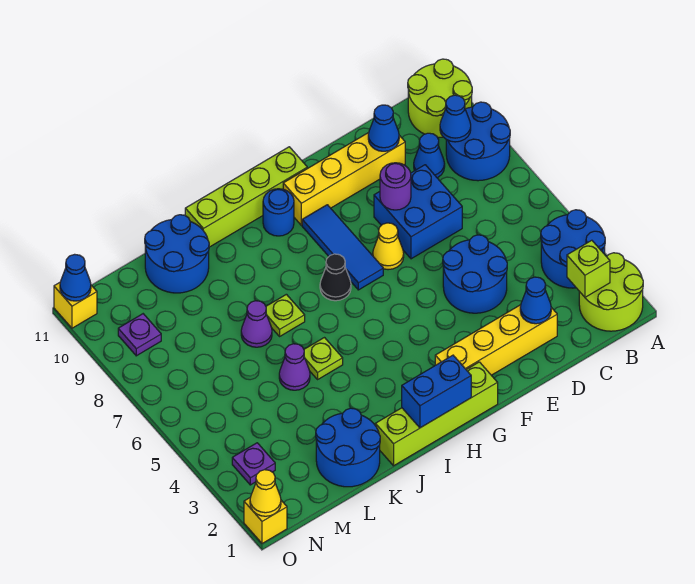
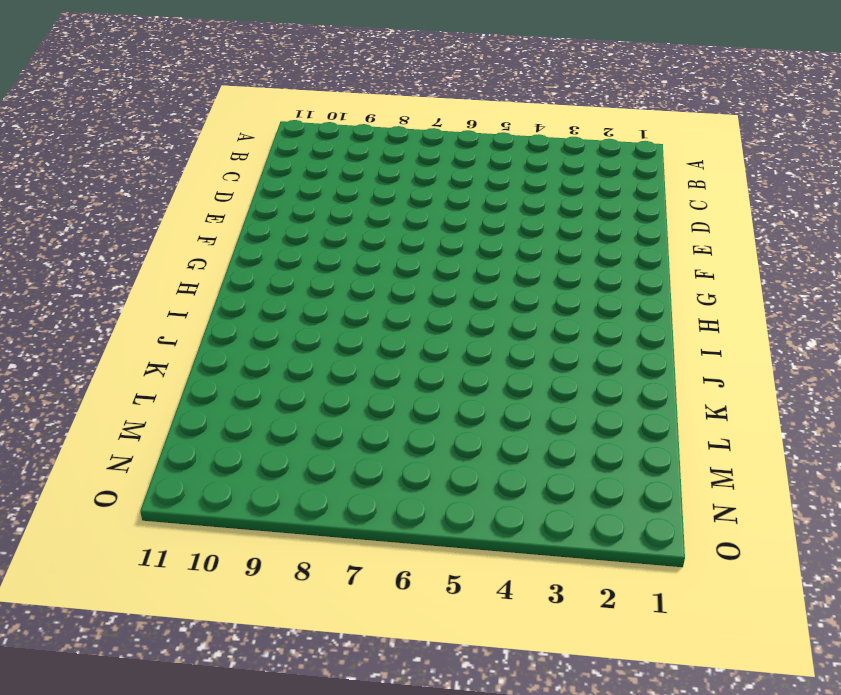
none -> lime 2x2 round brick [579,253,643,331]
none -> blue 2x2 round brick [541,210,605,288]
none -> blue 2x2 round brick [446,102,510,181]
none -> lime 2x2 round brick [408,59,472,137]

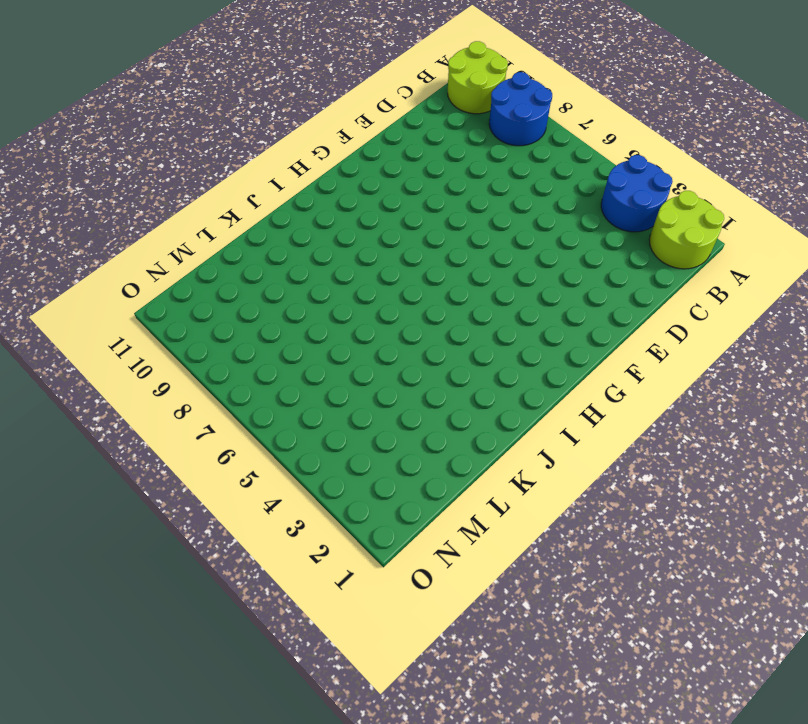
none -> blue 1x1 cone [414,133,445,178]
none -> yellow 1x4 brick [435,305,557,375]
none -> blue 2x2 round brick [443,235,507,313]
none -> blue 2x2 brick [374,165,462,259]

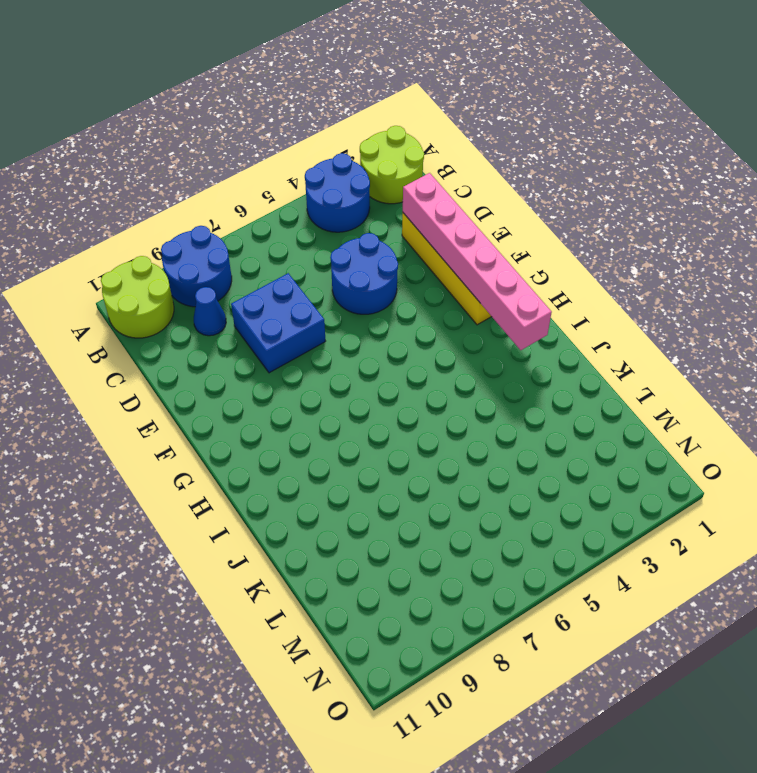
pink 1x6 brick [403,173,552,350] -> blue 1x1 cone [520,277,551,324]
none -> yellow 1x4 brick [283,133,405,225]
none -> yellow 1x1 cone [373,223,404,270]
none -> lime 1x4 brick [375,362,498,466]
none -> blue 1x3 tile [302,205,383,290]

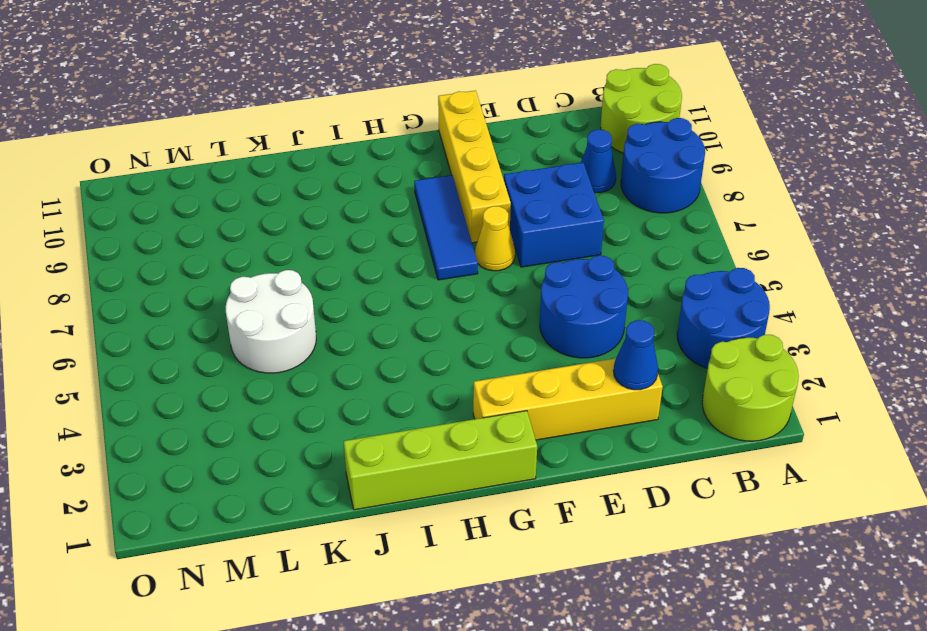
yellow 1x4 brick [438,91,511,243] -> yellow 1x4 brick turned to [283,133,405,225]
white 2x2 round brick [225,270,316,373] -> purple 1x1 cone [279,344,310,390]
none -> lime 1x4 brick [185,147,307,247]
none -> black 1x1 cone [320,254,351,301]
none -> blue 1x1 round brick [263,189,294,236]
none -> lime 1x1 plate [304,338,343,379]

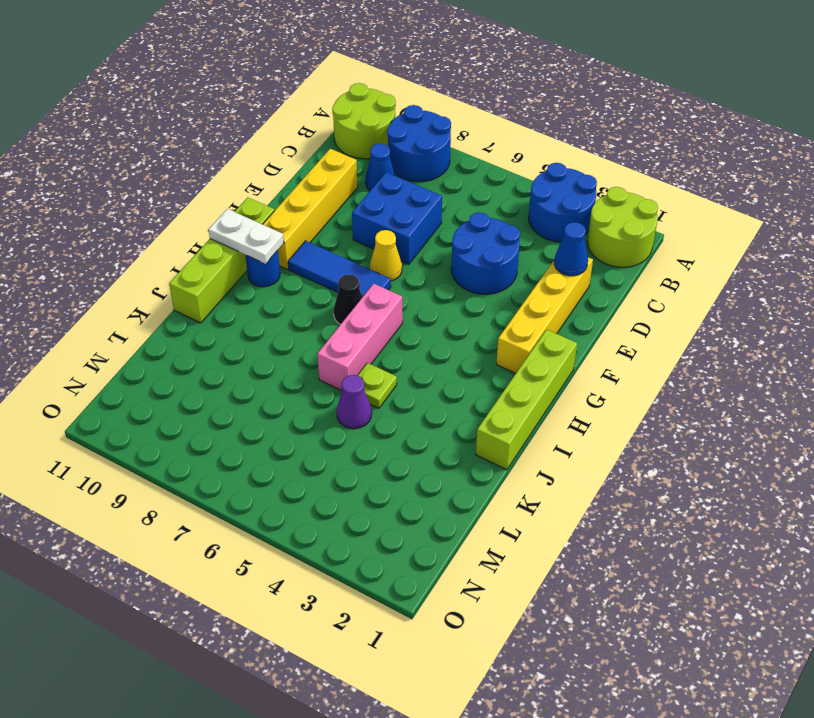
pink 1x3 brick [317,284,403,391] -> none
white 1x2 plate [208,209,284,264] -> none
none -> lime 1x1 plate [266,294,305,336]
none -> blue 2x2 round brick [316,408,380,487]
none -> purple 1x1 cone [241,301,272,347]
none -> blue 2x2 round brick [145,215,209,293]

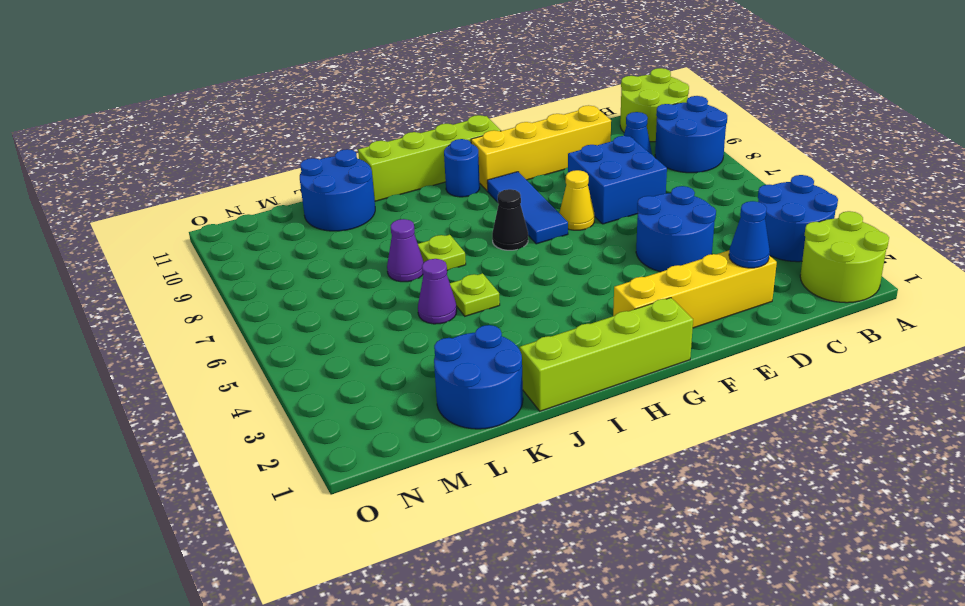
none -> purple 1x1 plate [232,443,275,485]
none -> purple 1x1 plate [118,314,161,356]
none -> yellow 1x1 brick [244,497,287,543]
none -> yellow 1x1 brick [54,283,97,328]

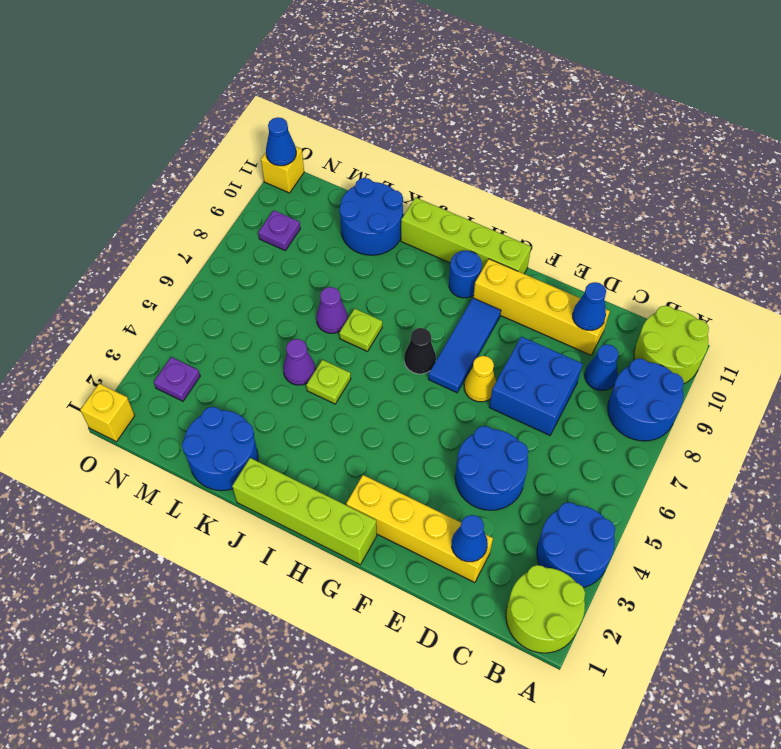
none -> lime 1x1 brick [567,240,610,297]
none -> blue 1x1 cone [440,95,471,142]
none -> purple 1x1 round brick [380,163,411,210]
none -> blue 1x2 brick [402,355,471,428]

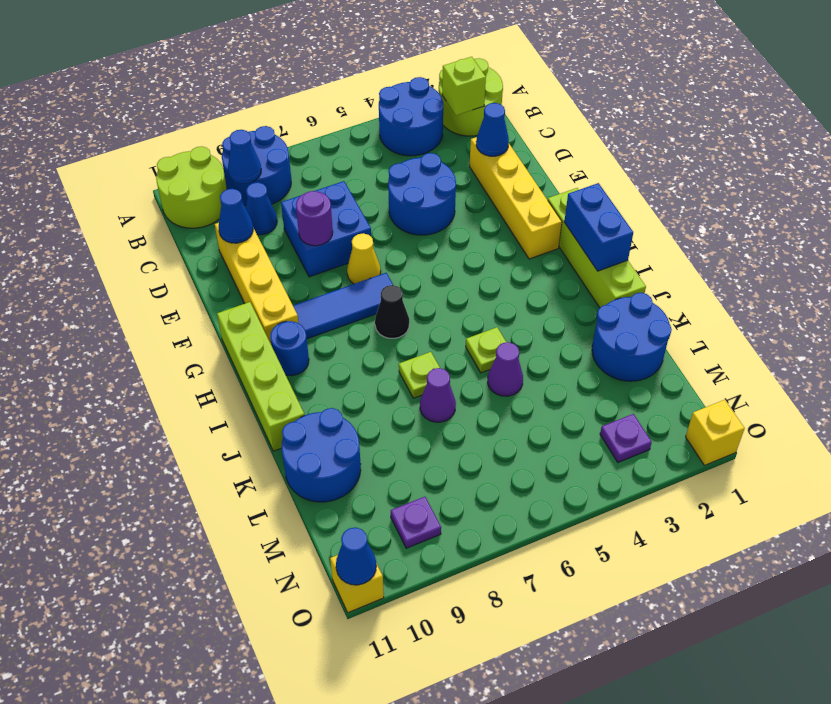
none -> yellow 1x1 cone [250,470,281,516]

